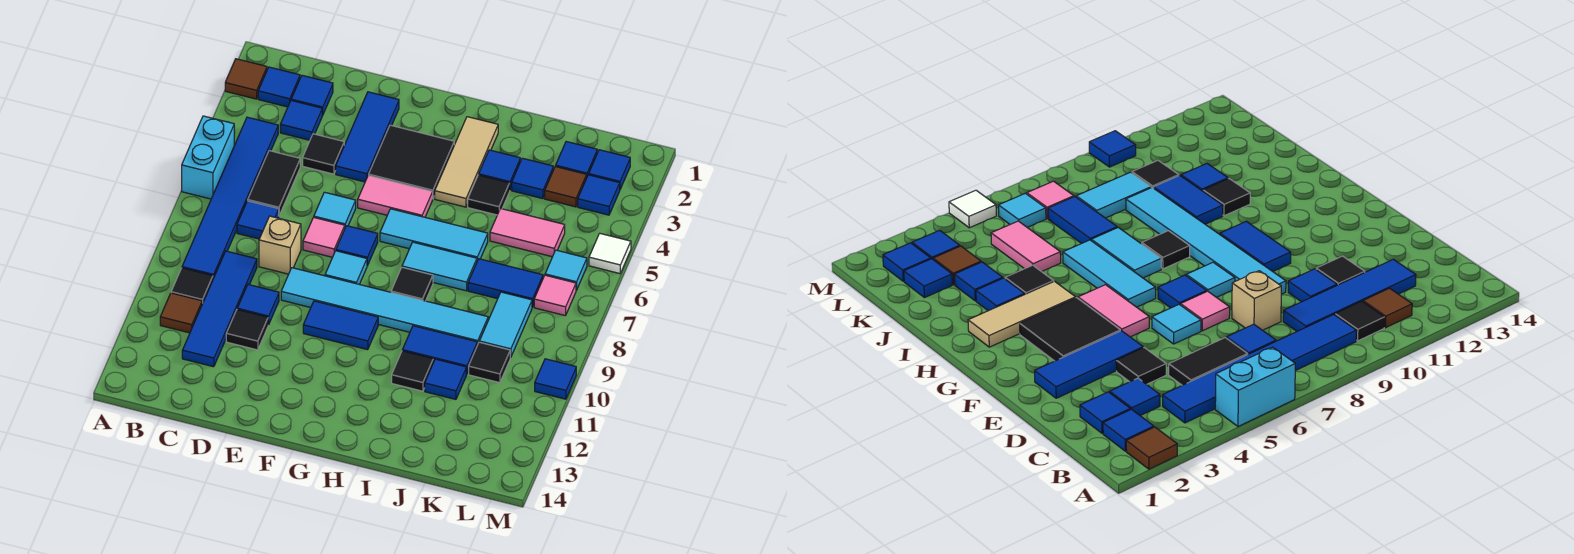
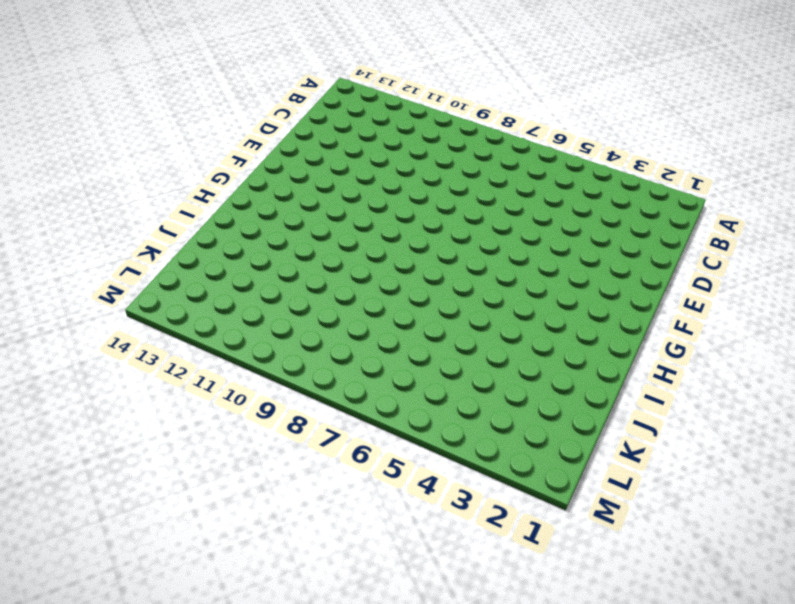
none -> brown 1x1 tile [225,59,267,99]
none -> cyan 1x2 brick [182,116,234,199]
none -> blue 1x1 tile [258,67,300,107]
none -> blue 1x6 tile [182,117,278,279]

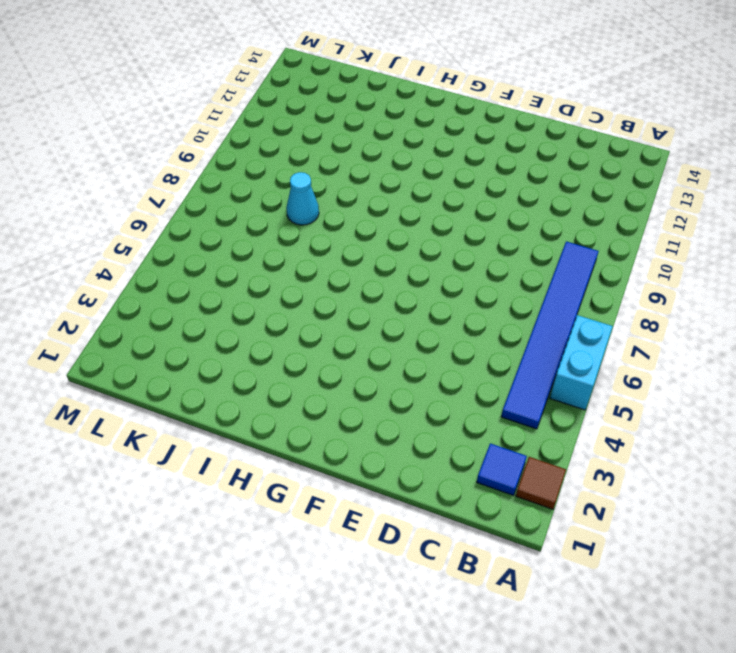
cyan 1x1 cone [286,172,319,225] -> none
none -> black 1x1 tile [171,268,213,304]
none -> brown 1x1 tile [160,293,202,333]
none -> blue 1x1 tile [291,75,333,115]
none -> blue 1x1 tile [280,101,323,140]

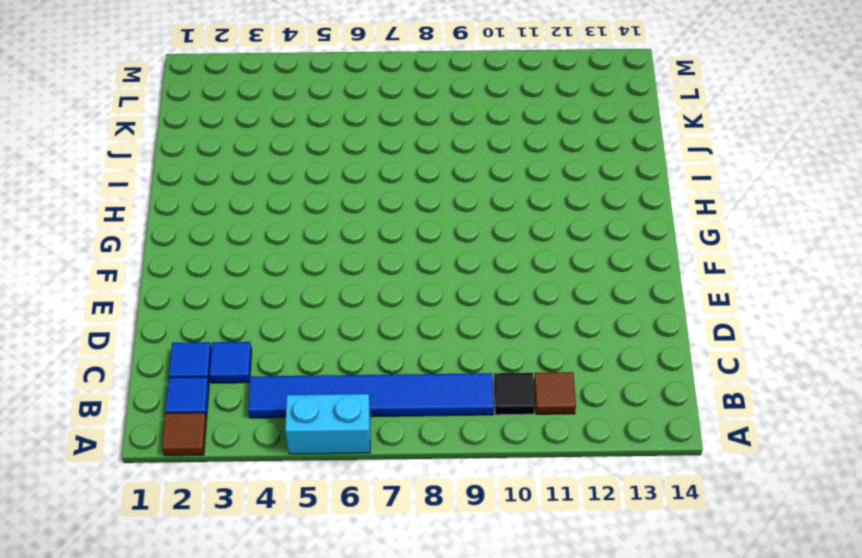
none -> black 1x2 tile [248,151,300,215]
none -> blue 1x1 tile [237,201,279,239]
none -> blue 1x4 tile [182,251,257,367]
none -> black 1x1 tile [303,134,344,174]

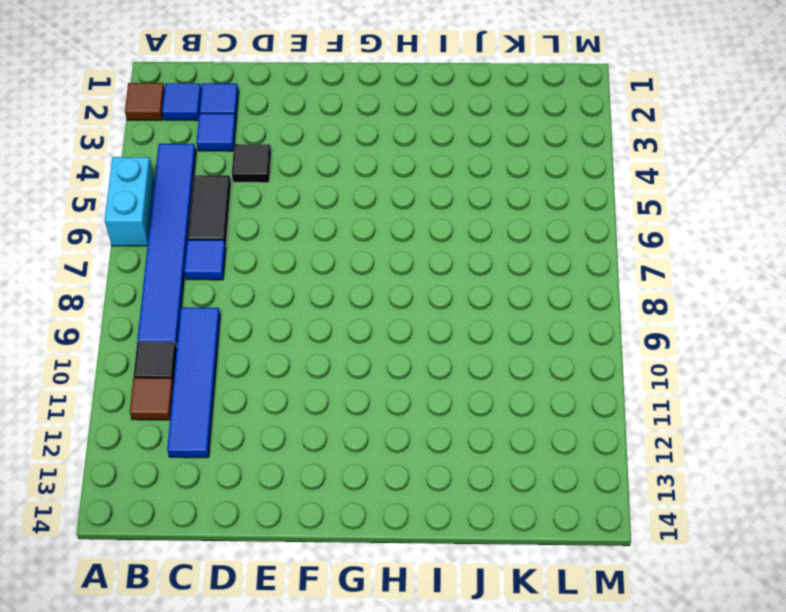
none -> tan 1x1 brick [259,216,301,274]
none -> blue 1x1 tile [237,285,279,325]
none -> black 1x1 tile [226,310,268,350]
none -> blue 1x3 tile [336,92,399,182]

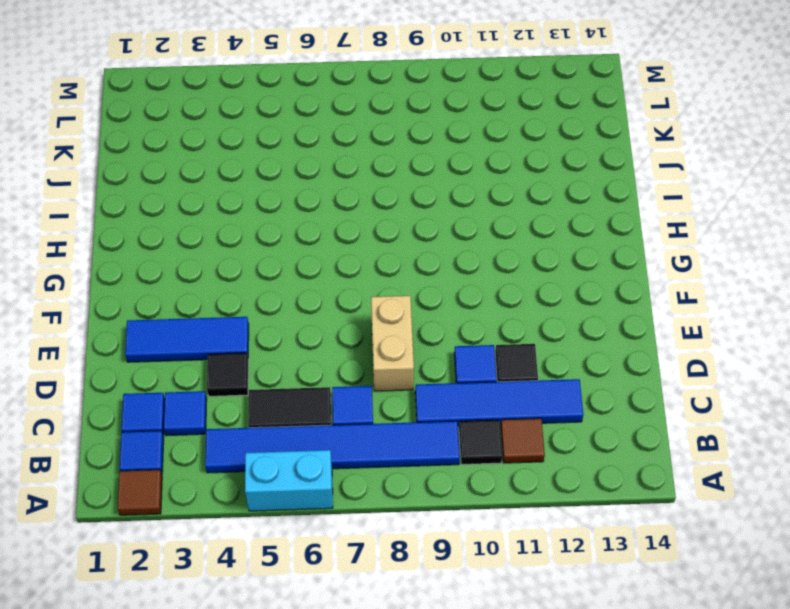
tan 1x2 brick [371,296,414,391] -> tan 1x1 brick [259,216,301,274]
none -> cyan 1x1 tile [314,192,356,227]
none -> pink 1x1 tile [303,217,345,257]
none -> cyan 1x6 tile [281,268,488,345]
none -> black 2x2 tile [369,125,454,198]

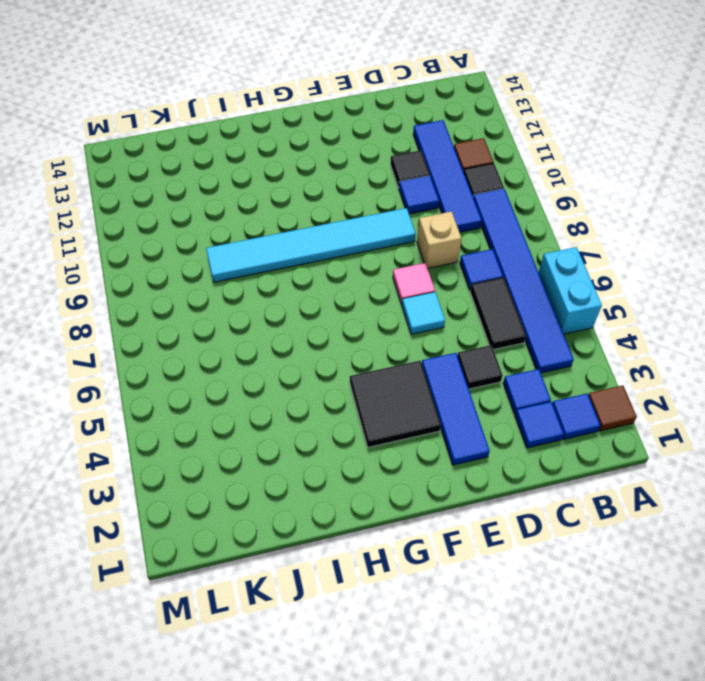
none -> pink 1x2 tile [358,175,433,217]
none -> blue 1x1 tile [336,226,378,266]
none -> cyan 1x1 tile [325,251,367,284]
none -> blue 1x2 tile [303,301,378,350]

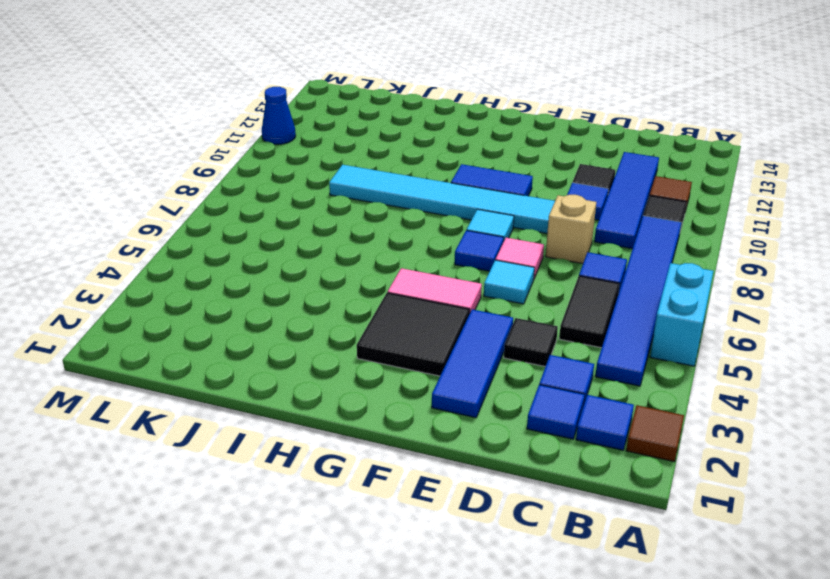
blue 1x1 cone [262,87,296,144] -> none
none -> cyan 1x3 tile [380,209,488,261]
none -> tan 1x3 tile [435,117,498,207]
none -> cyan 1x2 tile [402,242,477,291]
none -> black 1x1 tile [391,267,433,301]

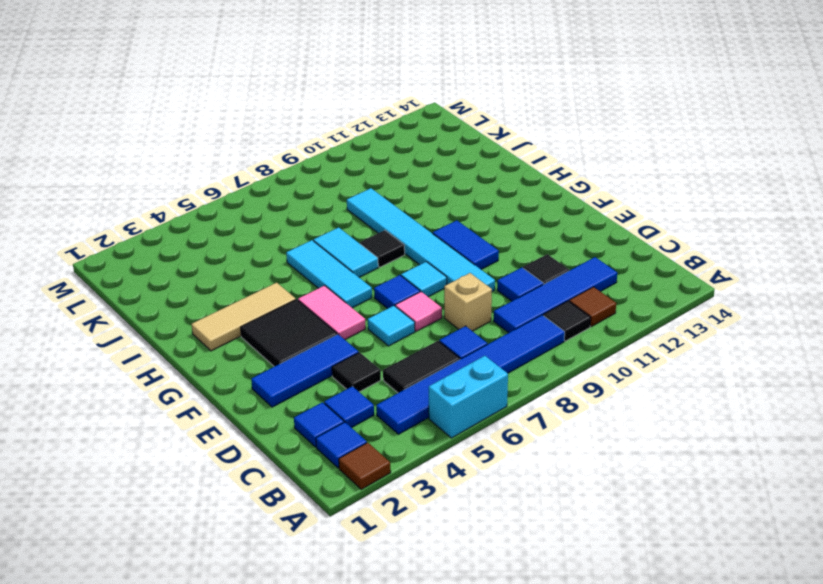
none -> blue 1x1 tile [479,150,520,190]
none -> black 1x1 tile [468,175,510,215]
none -> blue 1x2 tile [402,326,477,374]
none -> black 1x1 tile [392,351,433,391]

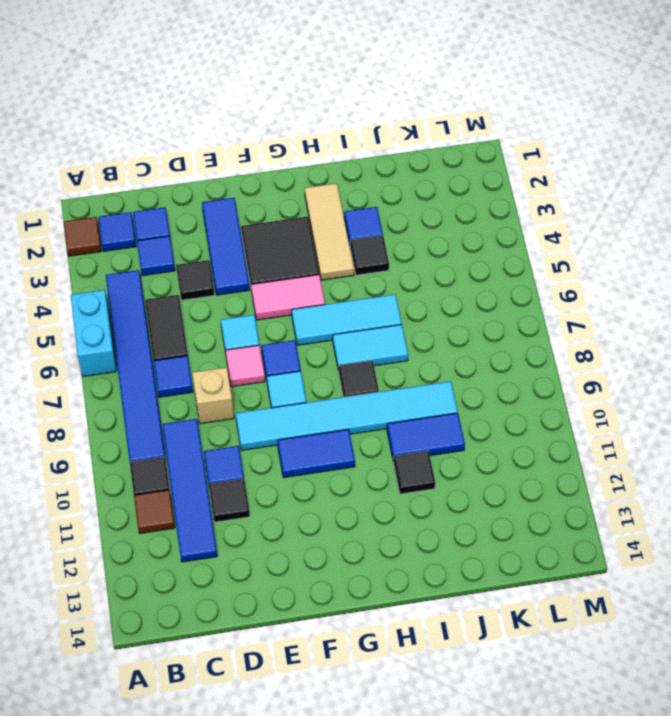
none -> blue 1x1 tile [512,158,553,199]
none -> pink 1x2 tile [490,209,565,257]
none -> blue 1x2 tile [468,259,543,307]
none -> blue 1x1 tile [425,359,466,399]

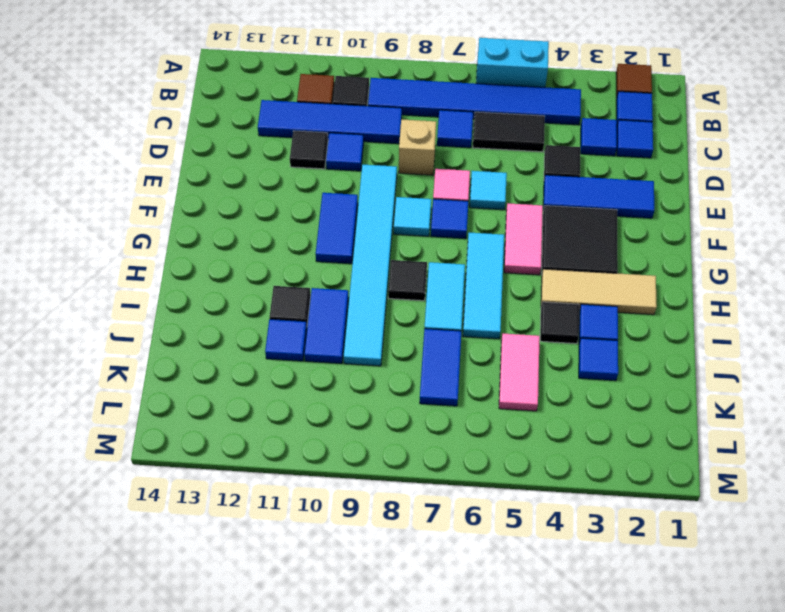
none -> blue 1x1 tile [556,142,597,176]
none -> brown 1x1 tile [545,166,587,207]
none -> cyan 1x2 tile [479,292,532,358]
none -> black 1x1 tile [469,342,510,383]

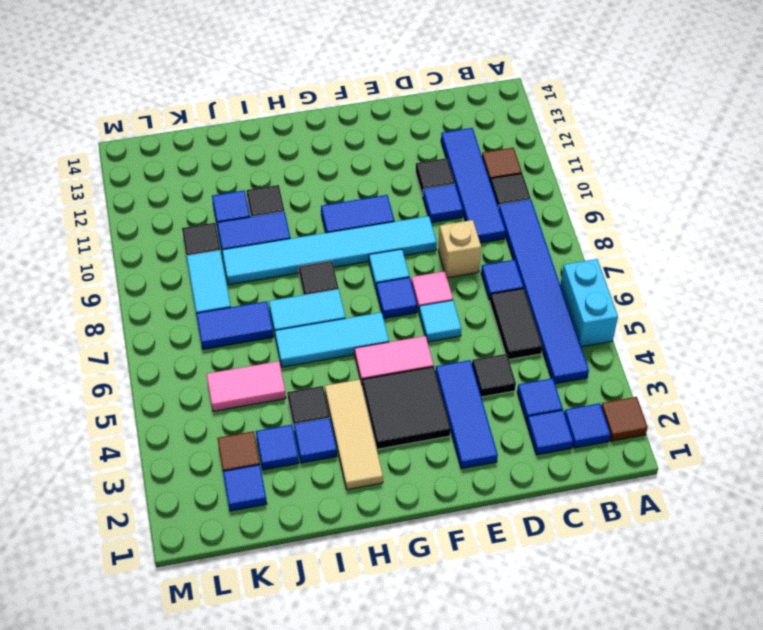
none -> blue 1x1 tile [589,150,630,189]
none -> blue 1x1 tile [578,175,620,215]
none -> cyan 1x1 tile [545,250,587,290]
none -> pink 1x1 tile [534,275,576,316]

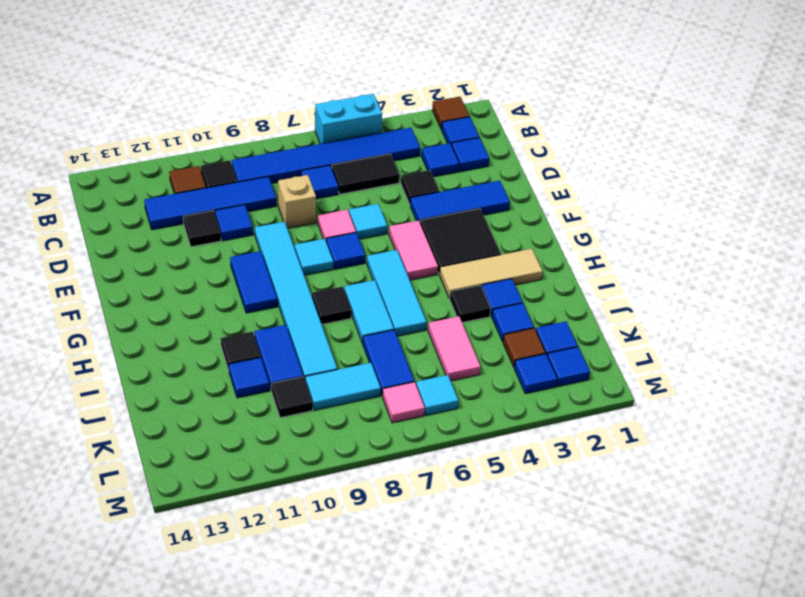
none -> white 1x1 tile [589,233,631,274]
none -> blue 1x1 tile [535,359,576,399]

